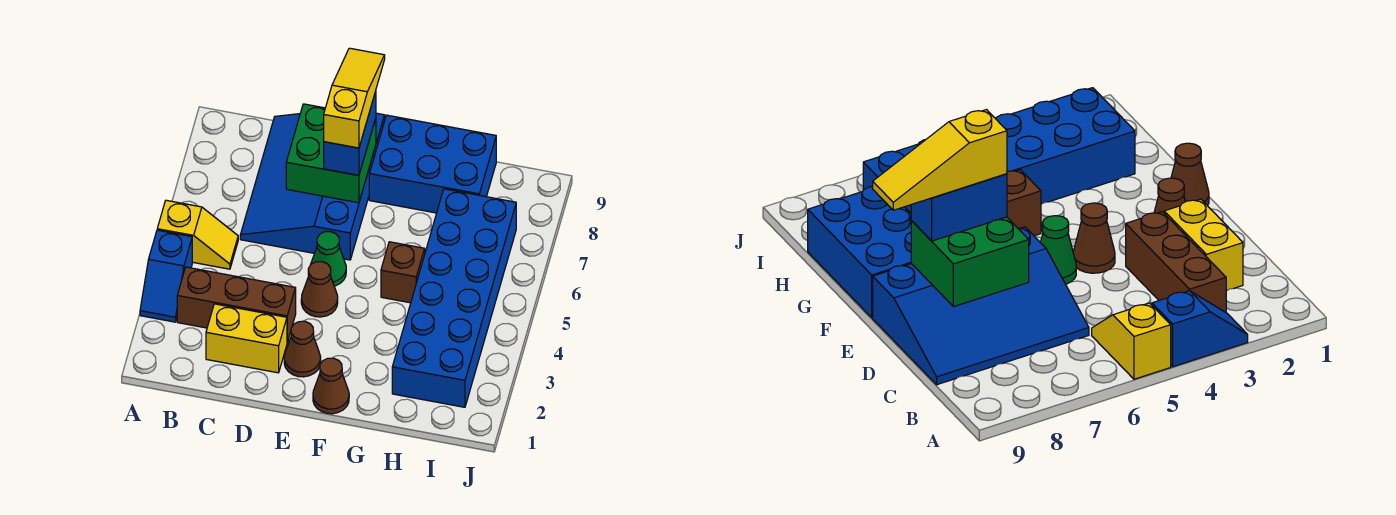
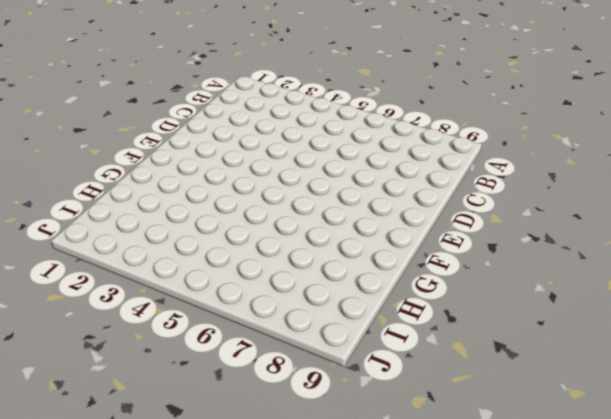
none -> blue 1x2 slope [140,230,192,322]
none -> yellow 1x2 slope [157,200,238,269]
none -> brown 1x3 brick [177,267,296,342]

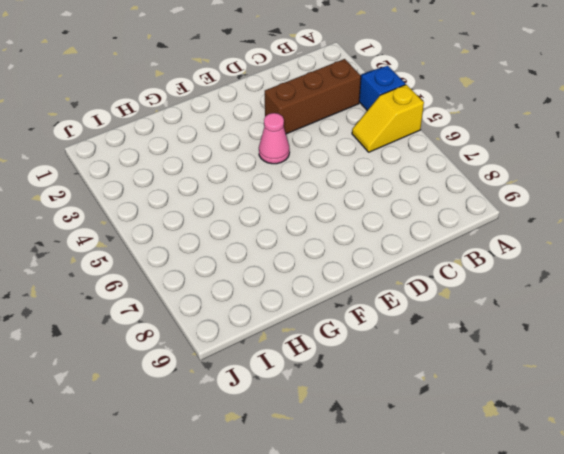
pink 1x1 cone [259,113,290,164] -> brown 1x1 cone [301,262,338,317]
none -> yellow 1x2 brick [206,304,287,373]
none -> blue 3x4 slope [240,113,385,260]
none -> brown 1x1 cone [284,321,321,377]

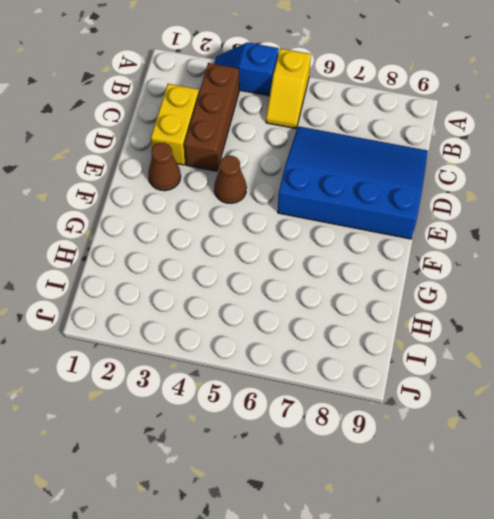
none -> green 1x1 cone [311,232,346,286]
none -> brown 1x1 cone [313,358,349,414]
none -> blue 2x3 brick [369,115,496,213]

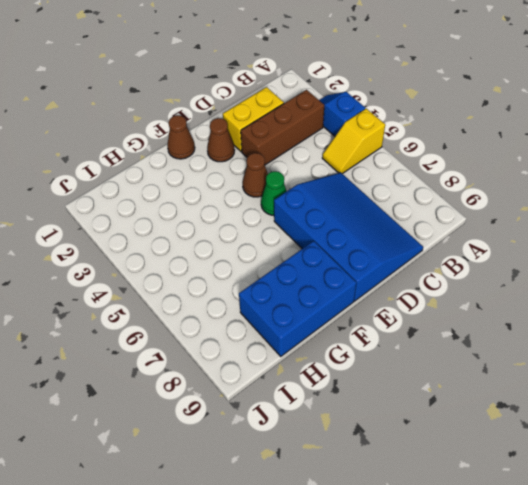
none -> brown 1x1 brick [381,242,425,303]
none -> blue 2x6 brick [392,189,516,407]
none -> green 2x2 brick [286,104,376,203]

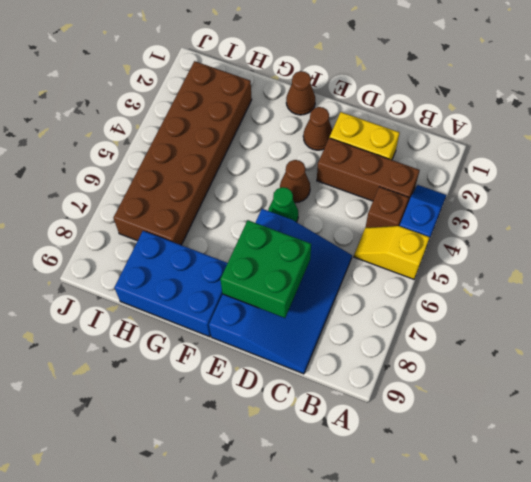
brown 1x1 brick [366,187,409,228] -> brown 1x1 brick moved to [381,242,425,303]
brown 2x6 brick [113,61,252,245] -> blue 2x6 brick [392,189,516,407]
none -> blue 1x2 brick [324,91,376,175]
none -> yellow 1x3 slope [324,48,385,148]

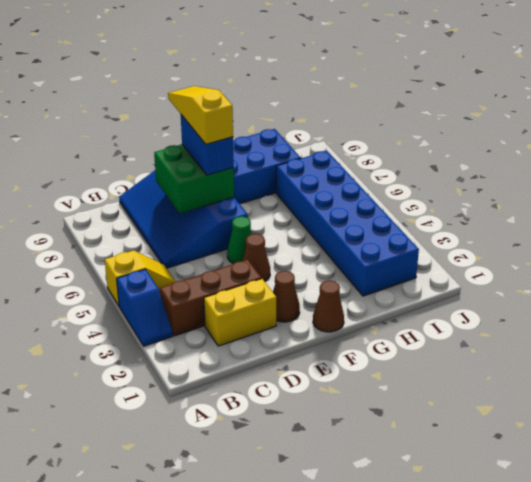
none -> brown 1x1 brick [381,242,425,303]

